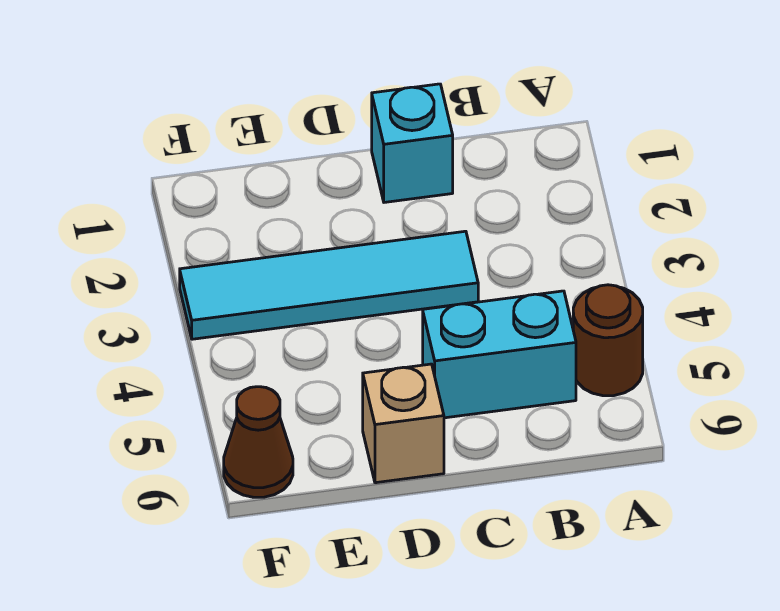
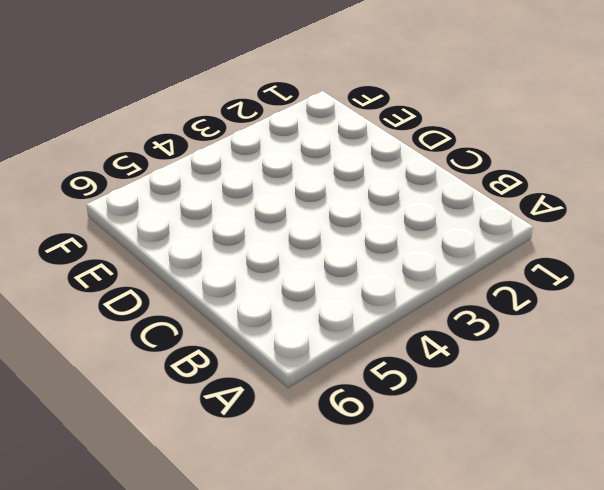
none -> brown 1x1 round brick [573,285,643,396]
none -> cyan 1x2 brick [423,291,576,418]

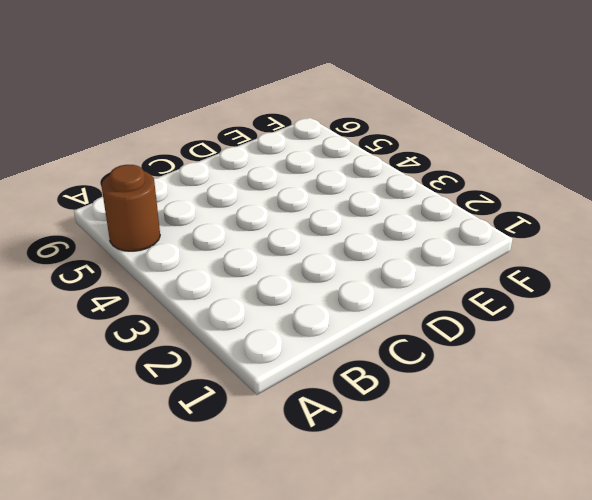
none -> cyan 1x2 brick [423,291,576,418]
none -> cyan 1x1 brick [372,84,453,202]

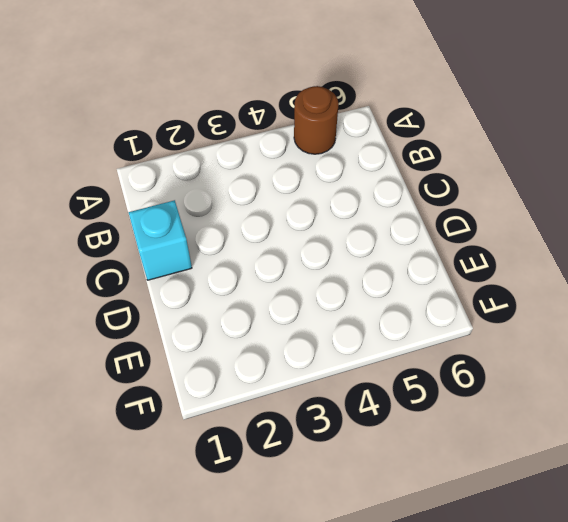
none -> cyan 1x2 brick [423,291,576,418]
none -> cyan 1x4 tile [180,231,478,339]

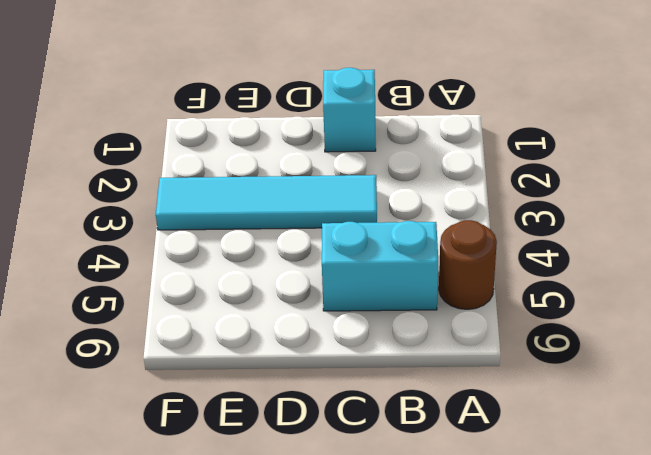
none -> tan 1x1 brick [363,364,444,483]
none -> brown 1x1 cone [224,387,293,497]

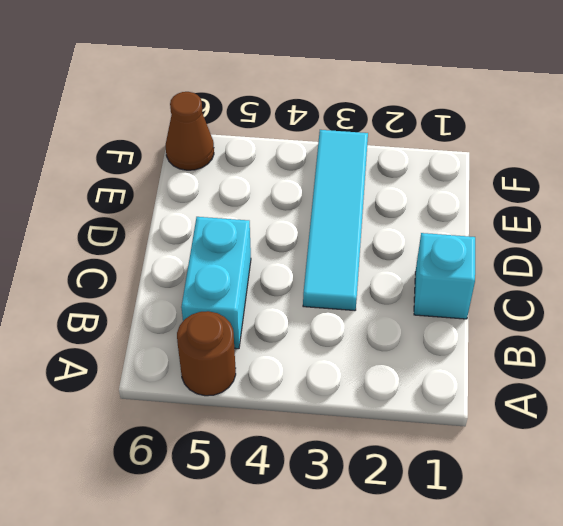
none -> tan 1x1 brick [363,364,444,483]

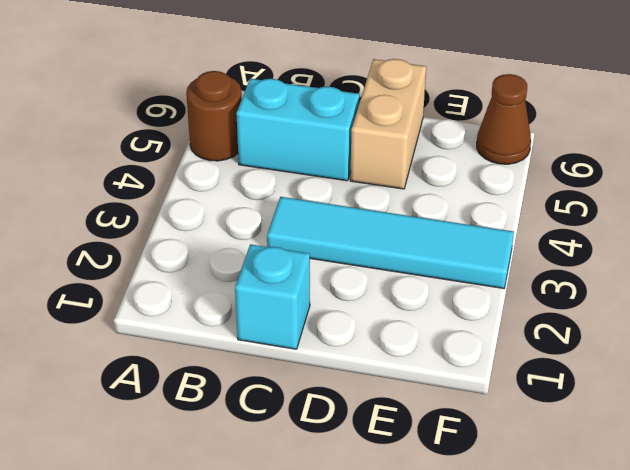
tan 1x2 brick [350,59,426,189] -> tan 1x1 brick [363,364,444,483]

